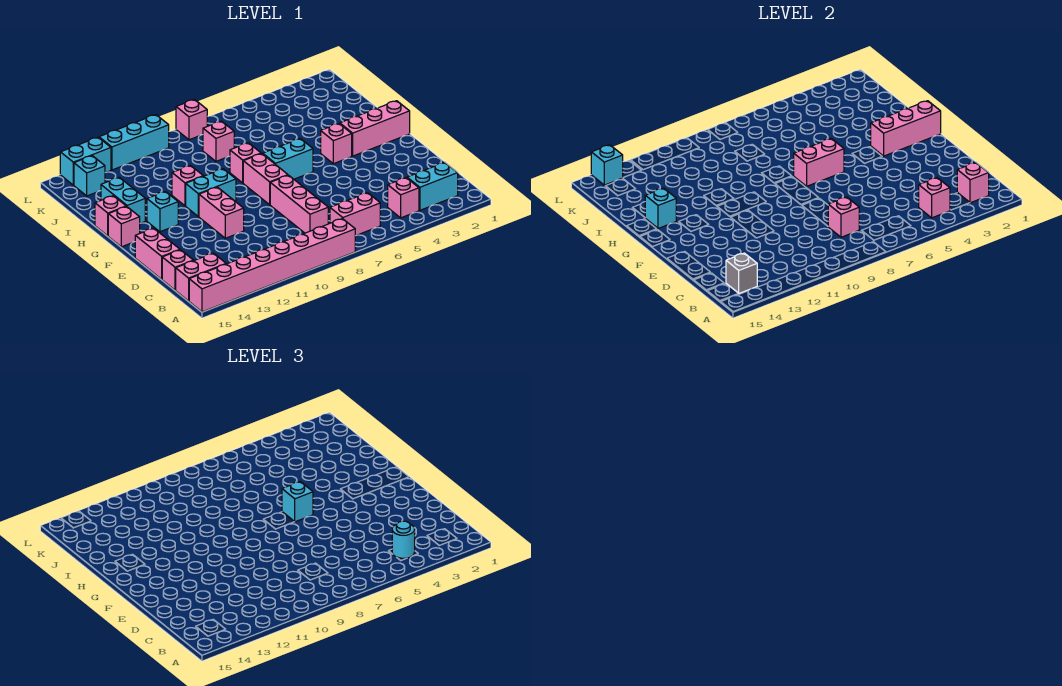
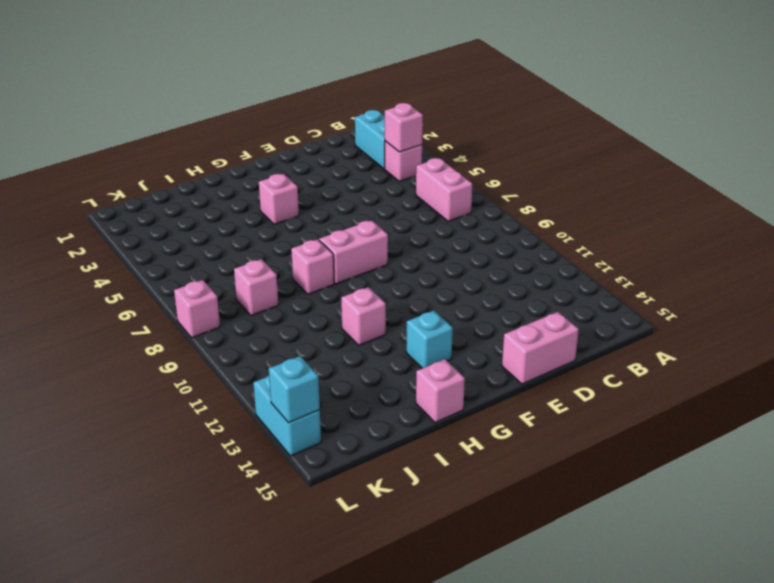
none -> pink 1x8 brick [189,219,355,312]
none -> pink 1x2 brick [176,253,226,301]
none -> pink 1x3 brick [270,175,328,233]
none -> pink 1x1 brick [162,250,193,290]

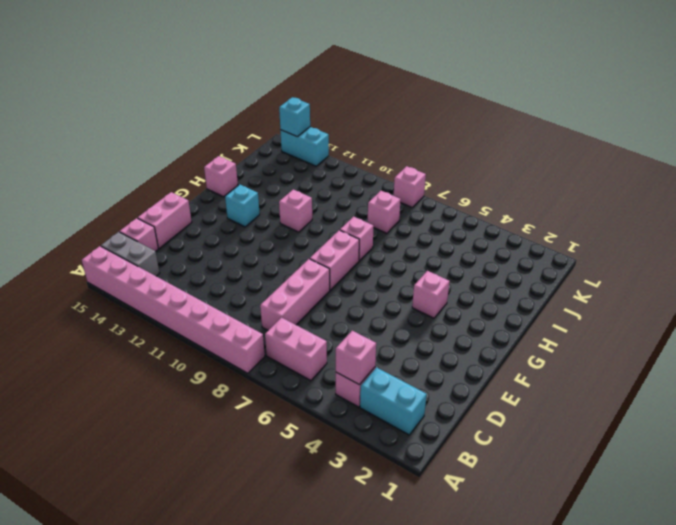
grey 1x2 brick [101,232,160,276] -> pink 1x2 brick [176,253,226,301]
none -> pink 1x2 brick [199,187,244,238]
none -> pink 1x3 brick [340,101,410,156]
none -> cyan 1x2 brick [263,139,313,179]
none -> cyan 1x2 brick [186,169,236,217]

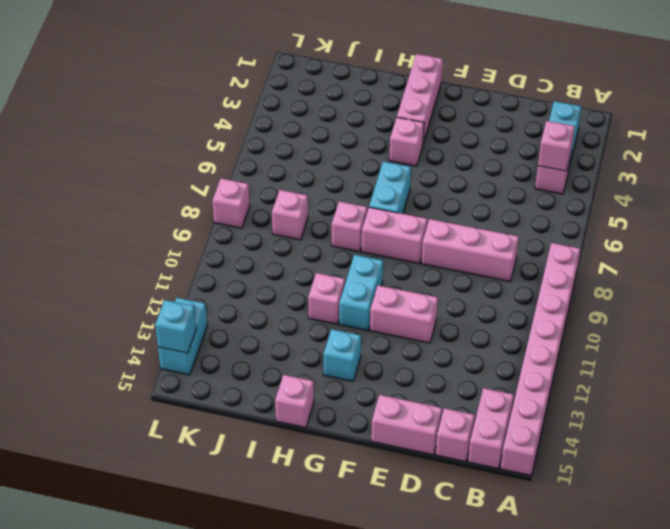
none -> pink 1x2 brick [330,193,380,236]
none -> pink 1x1 brick [108,206,140,247]
none -> cyan 1x2 brick [101,177,145,223]
none -> cyan 1x1 brick [74,156,105,196]

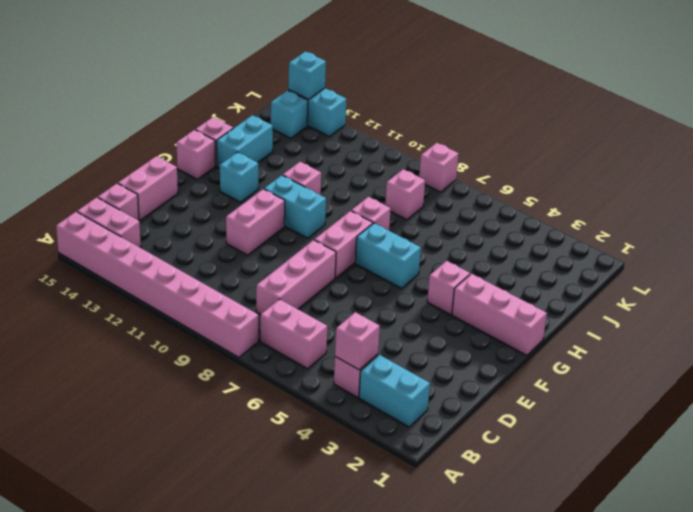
none -> cyan 1x3 brick [99,115,169,170]
none -> pink 1x1 brick [957,162,989,203]
none -> grey 1x1 brick [726,253,757,293]
none -> pink 1x1 brick [828,197,859,237]

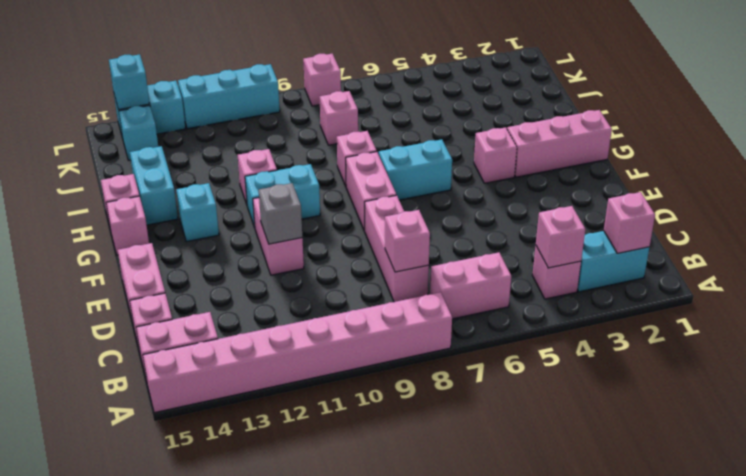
grey 1x1 brick [259,183,302,244] -> grey 1x1 brick moved to [726,253,757,293]
none -> pink 1x3 brick [871,101,941,156]
none -> pink 1x2 brick [794,139,844,186]
none -> cyan 1x1 brick [645,188,676,229]
none -> cyan 1x1 round brick [392,521,415,558]

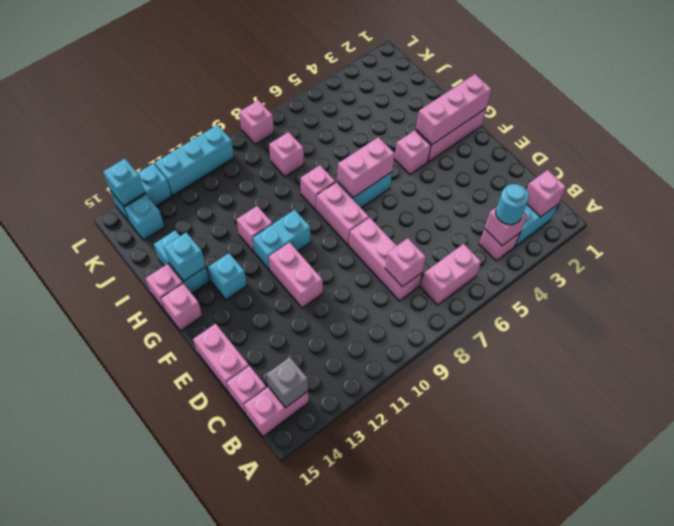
none -> pink 1x8 brick [189,219,355,312]
none -> cyan 1x1 brick [282,482,313,522]

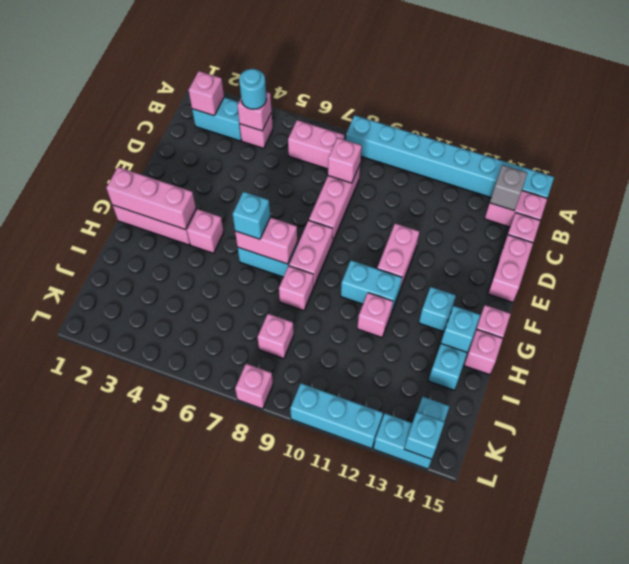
cyan 1x8 brick [346,115,554,198] -> pink 1x8 brick [189,219,355,312]

